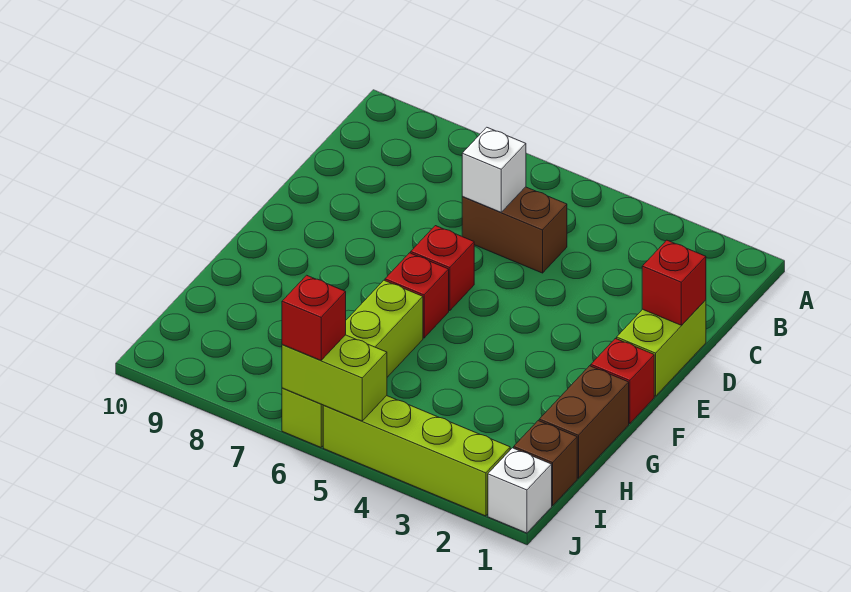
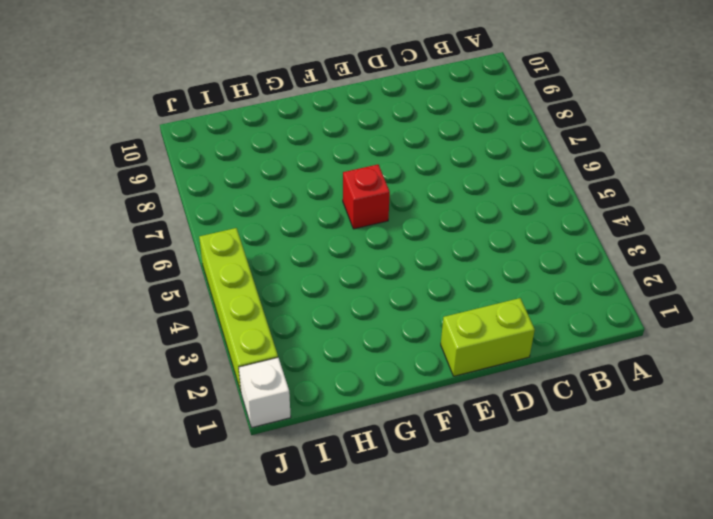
none -> brown 1x2 brick [462,187,567,273]
none -> red 1x1 brick [411,226,474,311]
none -> red 1x1 brick [591,338,654,424]

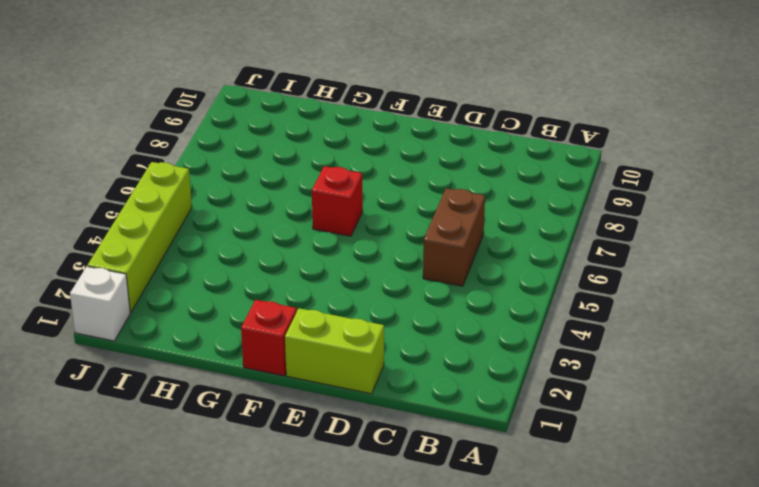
none -> red 1x1 brick [411,226,474,311]
none -> brown 1x2 brick [539,366,629,478]
none -> lime 1x4 brick [282,280,423,447]

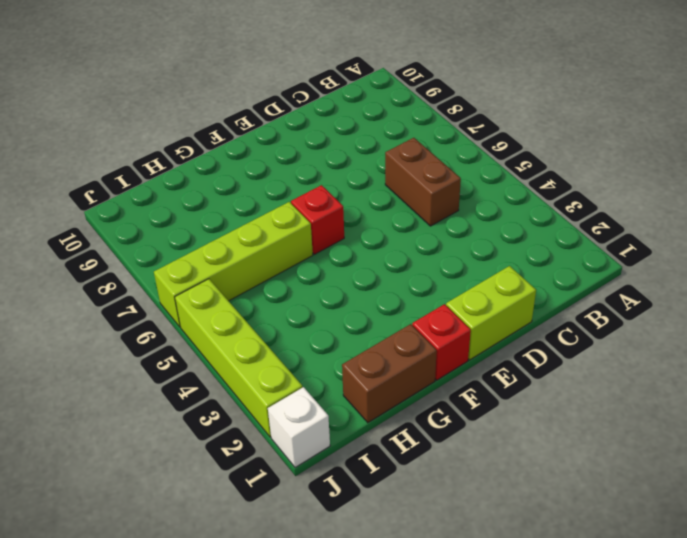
none -> red 1x1 brick [411,226,474,311]
none -> brown 1x1 brick [514,421,577,506]
none -> white 1x1 brick [462,127,526,212]

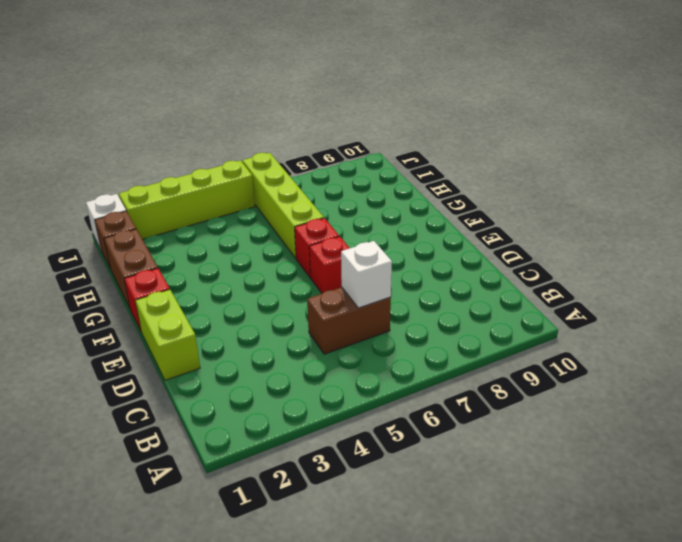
none -> red 1x1 brick [642,240,706,325]
none -> lime 1x2 brick [282,335,387,421]
none -> red 1x1 brick [282,275,346,360]

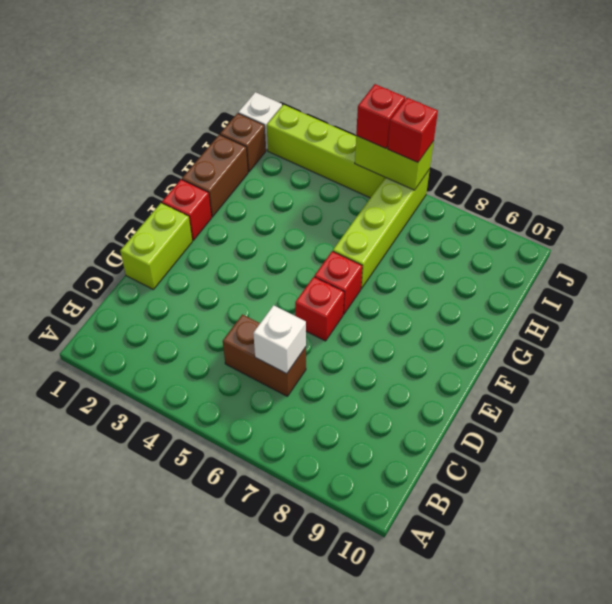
red 1x1 brick [356,84,405,148] -> red 1x1 brick moved to [642,240,706,325]

